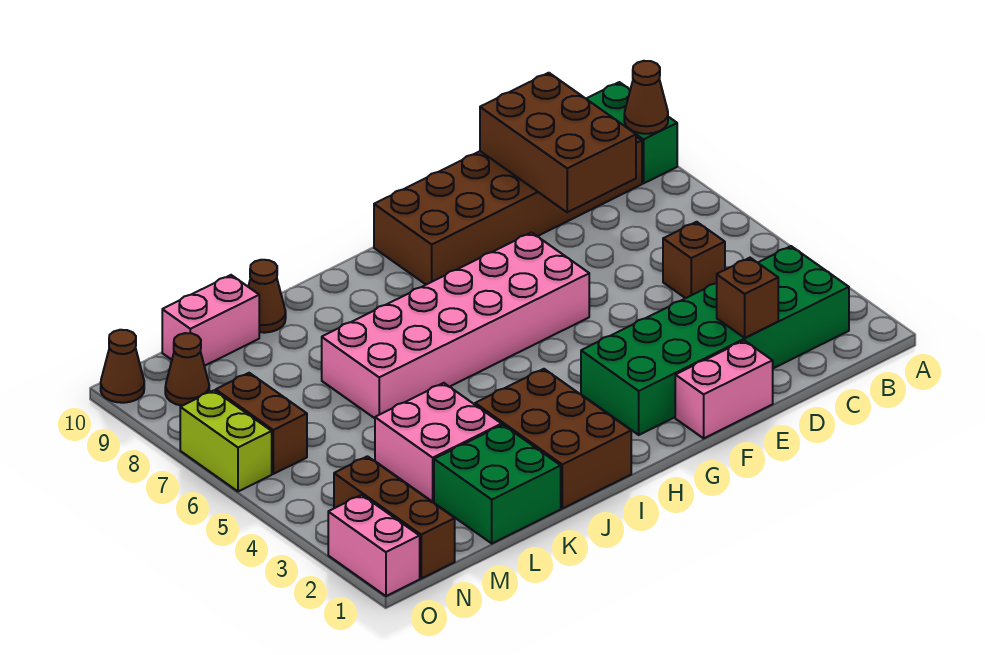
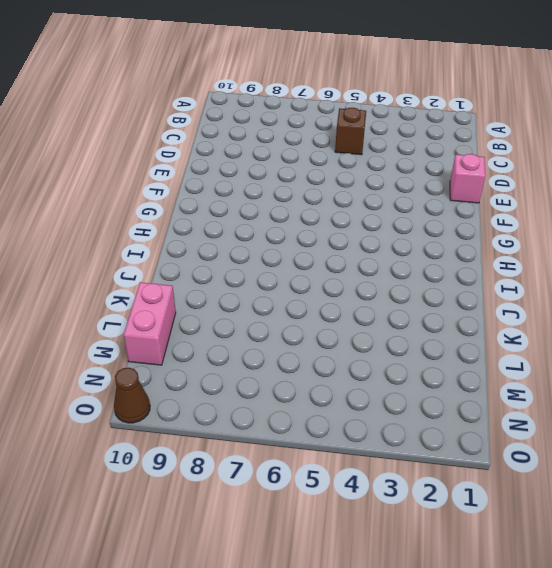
pink 1x1 brick [450,154,485,203] -> pink 1x2 brick [675,341,773,438]
none -> green 1x2 brick [586,82,677,183]
none -> green 2x6 brick [581,246,849,435]
none -> brown 2x6 brick [374,137,642,285]

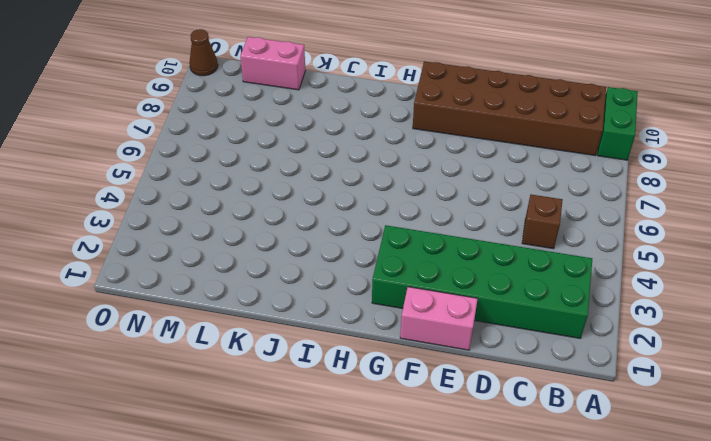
none -> pink 2x6 brick [322,233,589,418]
none -> brown 2x3 brick [475,369,631,508]
none -> green 2x2 brick [434,425,561,543]

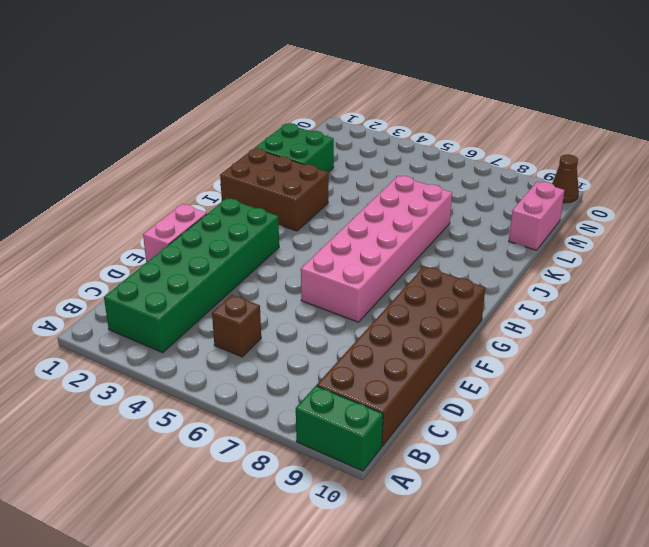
none -> pink 2x2 brick [375,383,502,502]
none -> brown 1x1 cone [248,260,286,333]
none -> brown 1x3 brick [334,456,455,578]

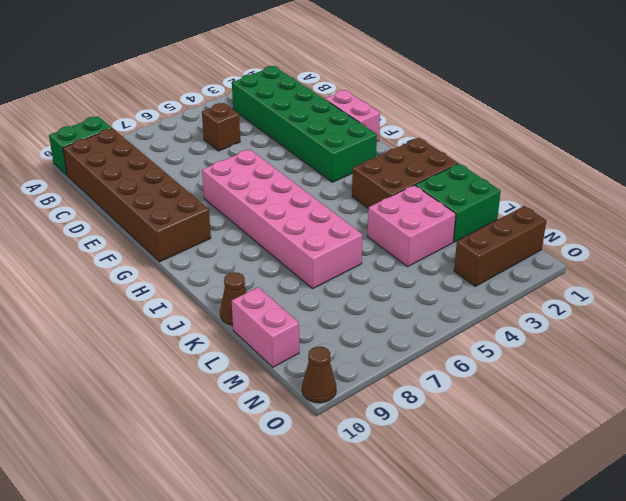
none -> brown 1x2 brick [216,373,307,474]
none -> brown 1x1 cone [165,333,209,406]
none -> pink 1x2 brick [328,495,420,596]

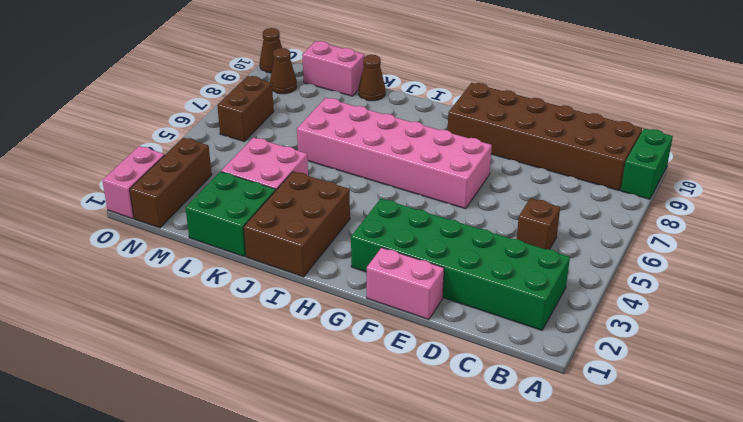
none -> lime 1x2 brick [180,390,272,491]
none -> brown 1x1 cone [624,61,668,134]
none -> brown 2x3 brick [480,73,636,212]

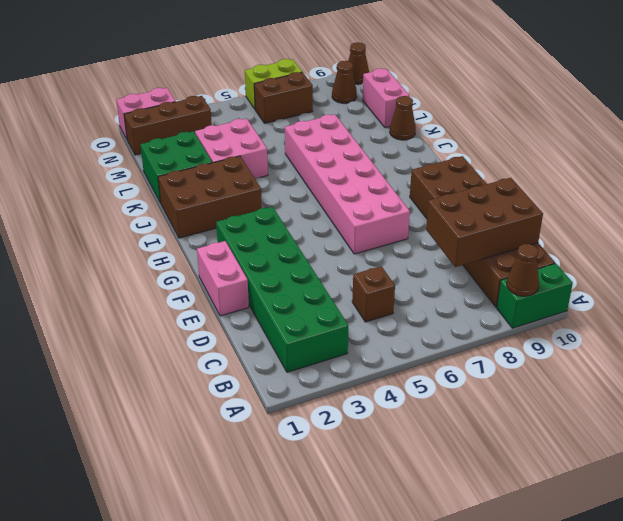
none -> brown 1x1 brick [717,258,778,338]

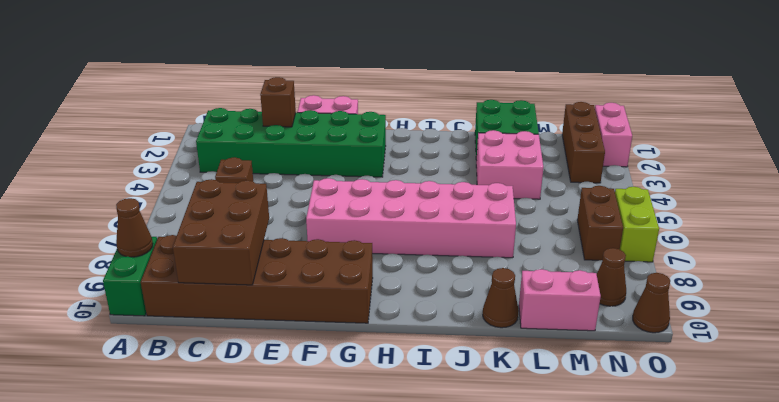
none -> brown 2x3 brick [475,369,631,508]

